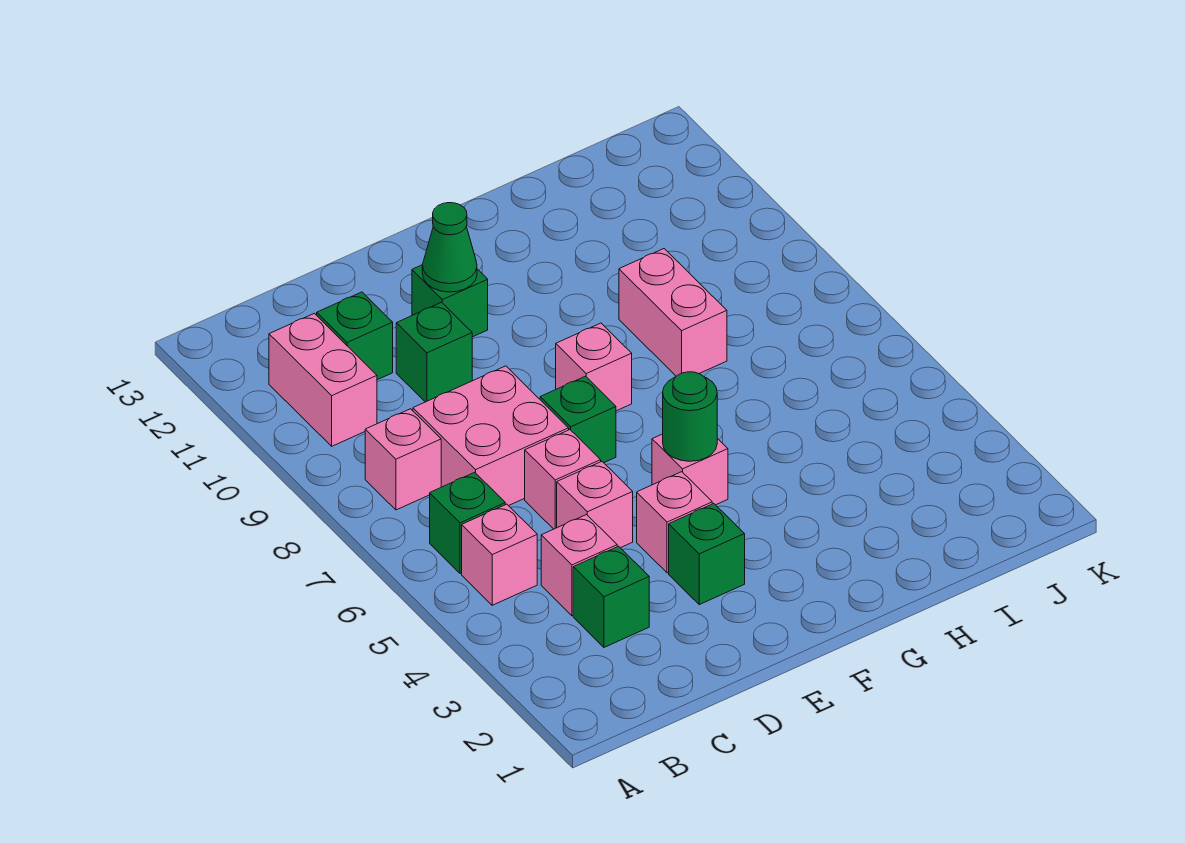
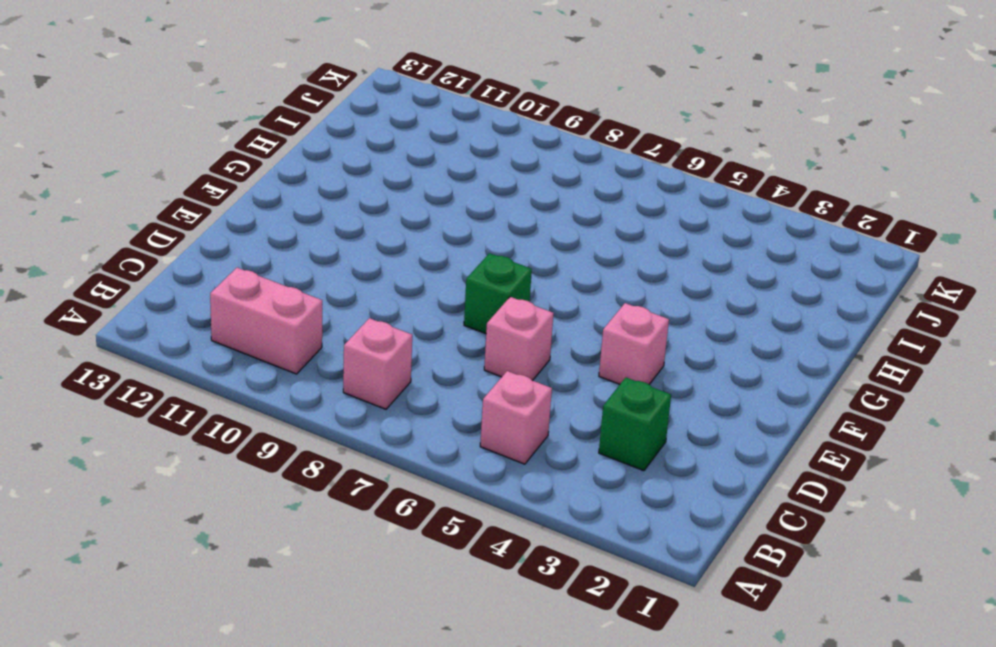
none -> green 1x1 brick [430,472,505,574]
none -> pink 1x1 brick [541,515,617,616]
none -> pink 2x2 brick [413,366,569,506]

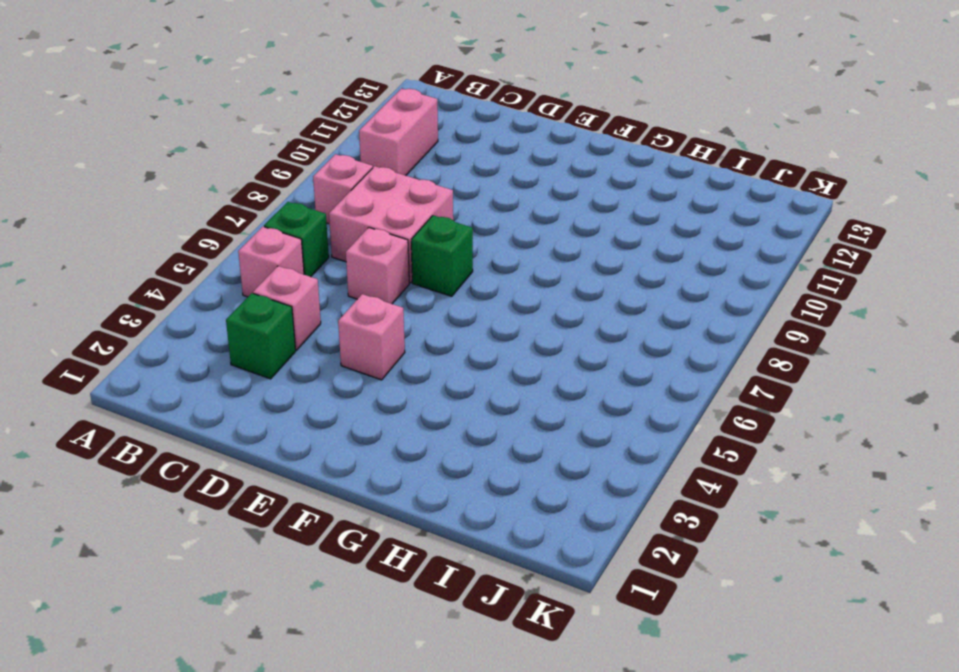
none -> green 1x1 brick [317,292,393,380]
none -> pink 1x1 brick [557,462,633,548]
none -> green 1x1 brick [396,302,472,402]

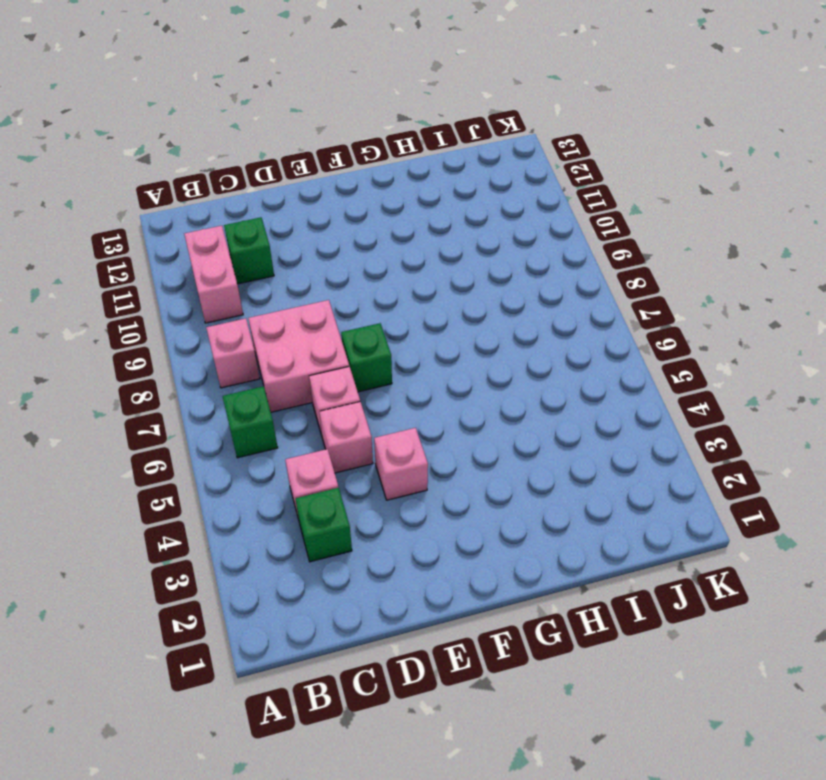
none -> pink 1x1 brick [462,504,537,605]
none -> green 1x1 brick [396,302,472,402]
none -> green 1x1 brick [669,504,745,605]

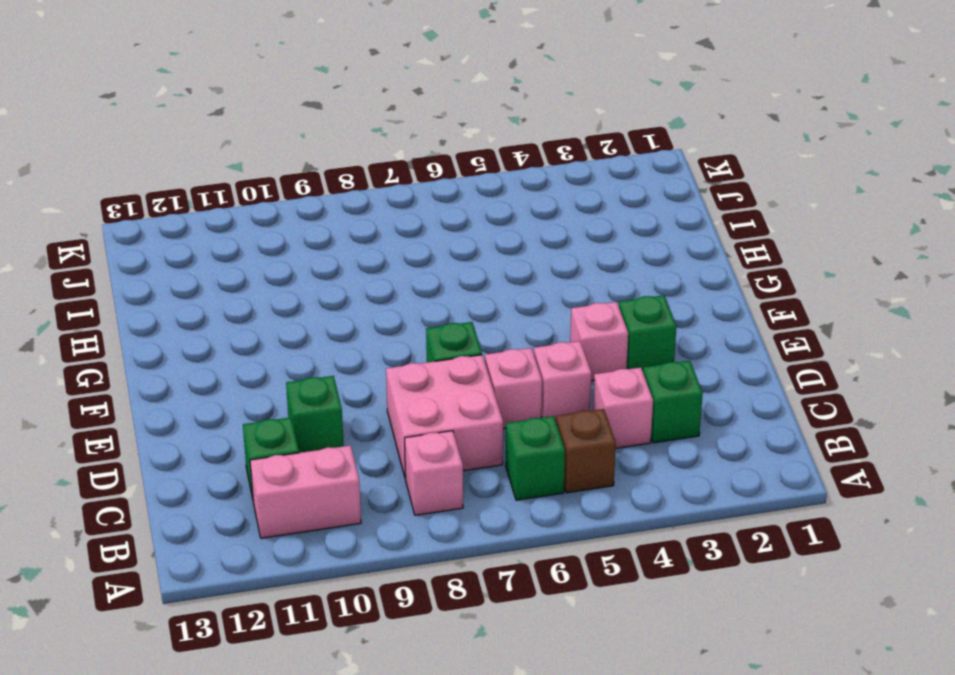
brown 1x1 brick [556,409,616,493] -> pink 1x1 brick [462,504,537,605]
none -> green 1x1 brick [412,265,488,337]
none -> pink 1x1 brick [652,434,728,505]
none -> pink 1x1 brick [556,323,632,411]

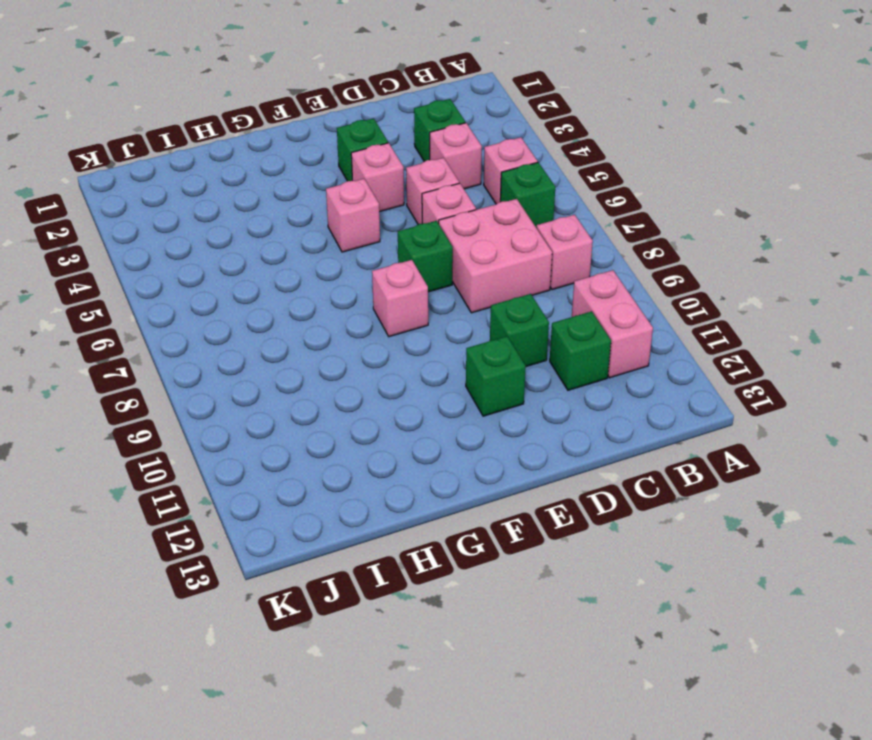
none -> pink 1x2 brick [619,249,727,376]
none -> green 1x1 cone [422,203,477,292]
none -> green 1x1 round brick [663,372,717,461]

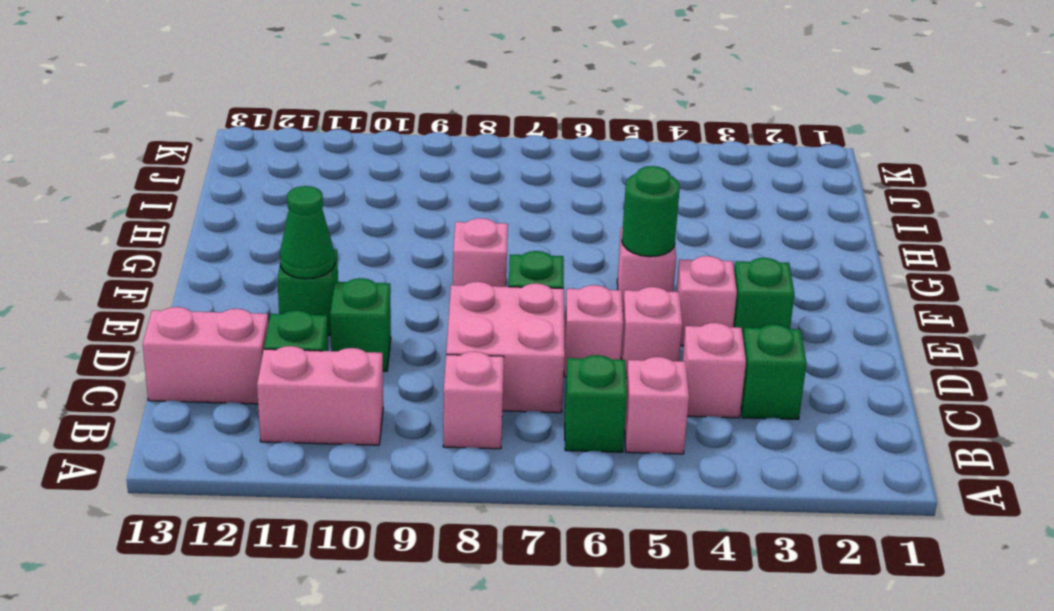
pink 1x2 brick [143,307,268,404] -> pink 1x2 brick moved to [619,249,727,376]

